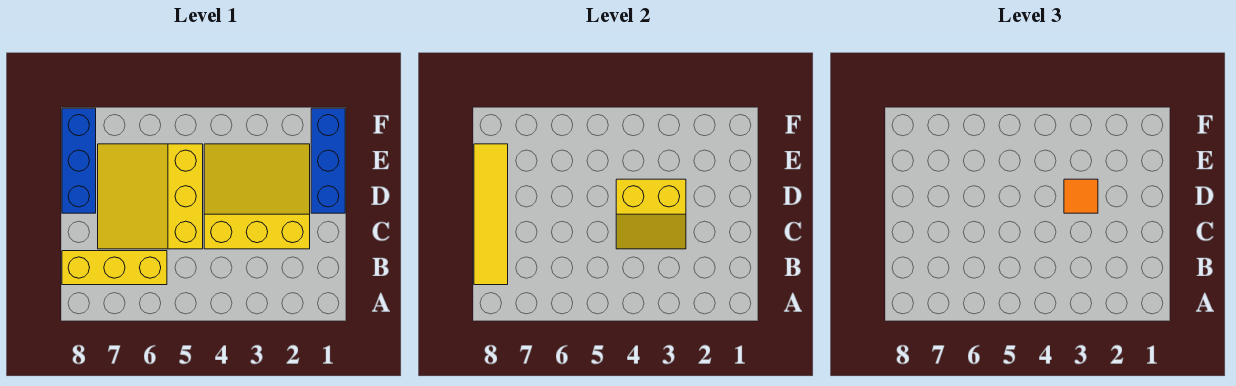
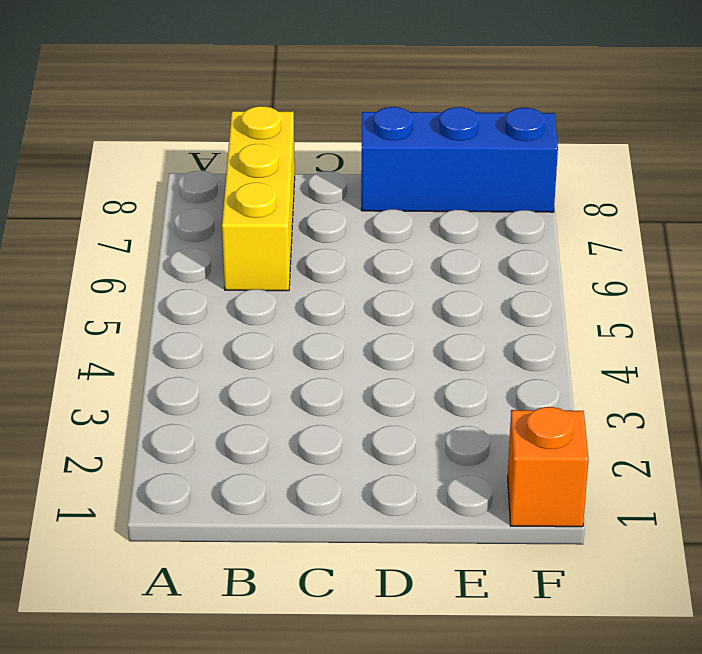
orange 1x1 brick [508,407,589,527] -> blue 1x3 brick [311,108,345,213]
none -> yellow 3x3 slope [204,144,310,249]
none -> yellow 3x3 slope [98,144,203,249]

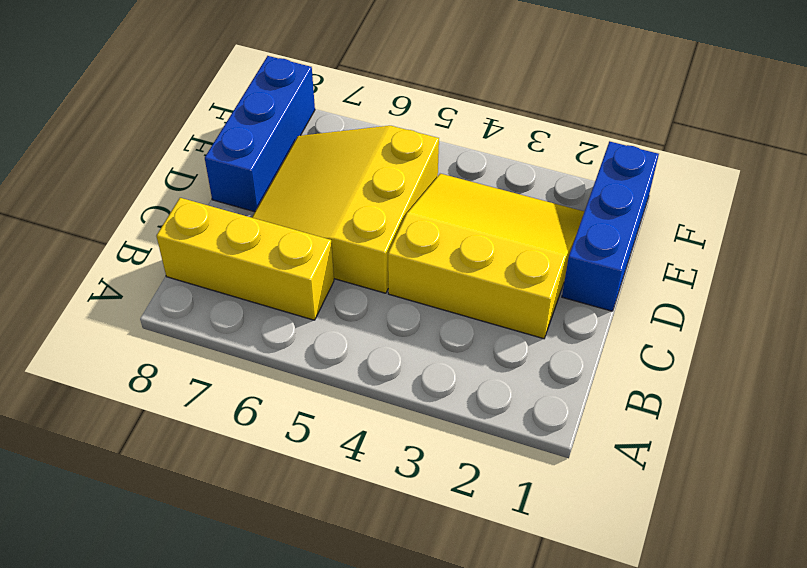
none -> yellow 1x4 tile [474,144,508,285]
none -> yellow 2x2 slope [616,179,686,249]

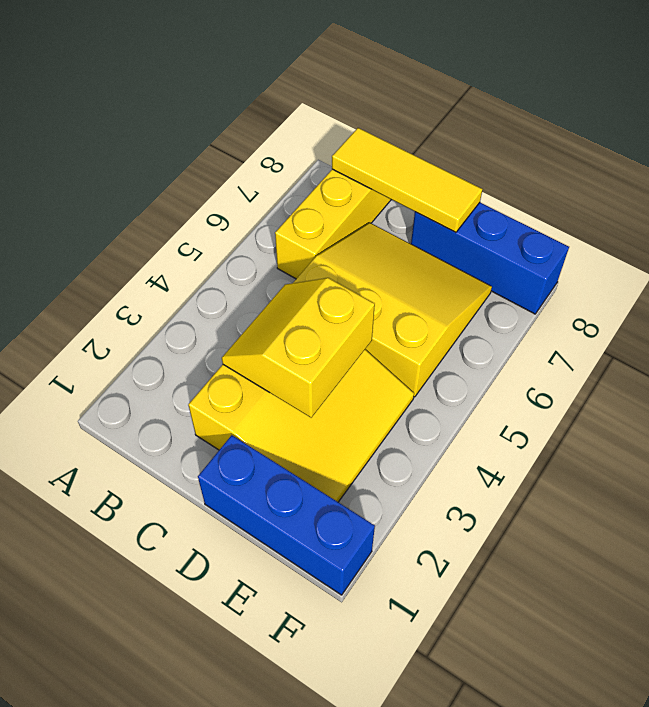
yellow 1x3 tile [332,128,482,232] -> yellow 1x4 tile [474,144,508,285]
none -> orange 1x1 tile [1064,179,1098,213]

